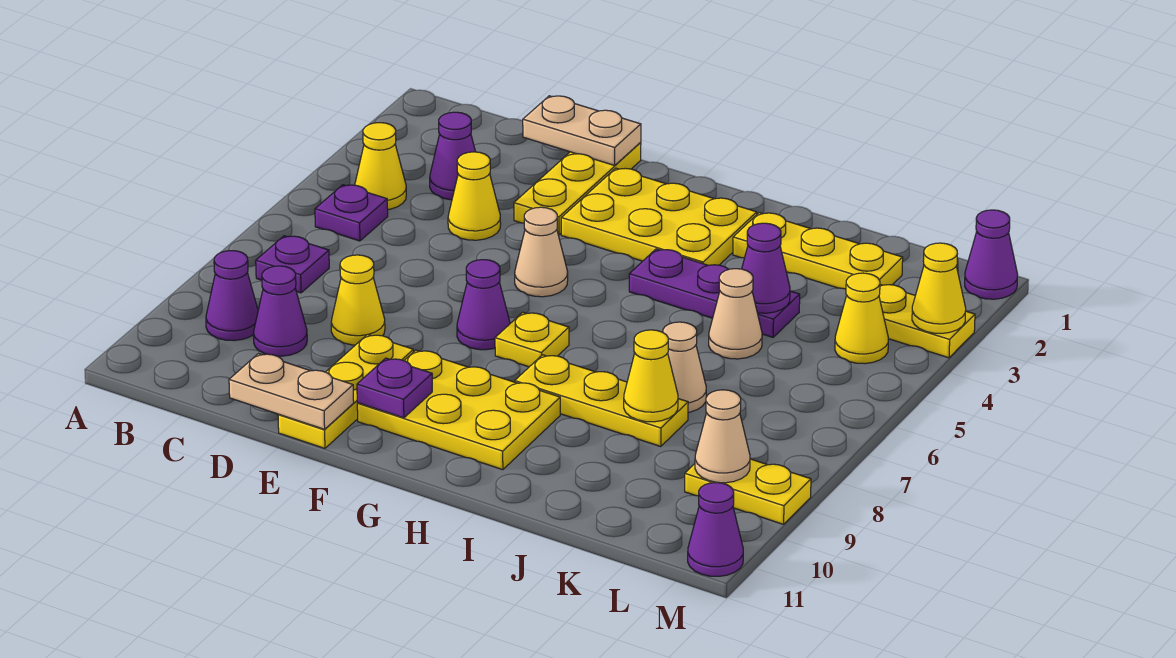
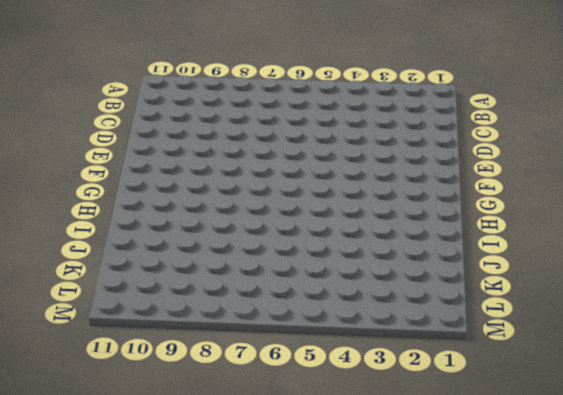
none -> yellow 1x1 cone [355,123,406,210]
none -> purple 1x1 plate [315,185,388,241]
none -> purple 1x1 plate [256,236,329,293]
none -> purple 1x1 cone [206,251,258,341]

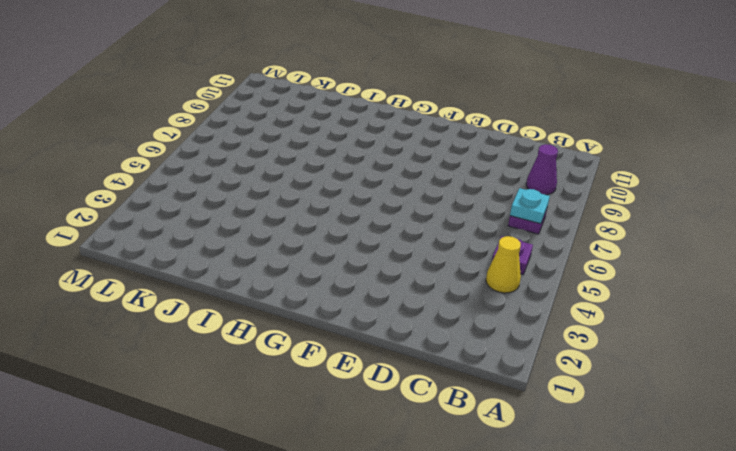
cyan 1x1 plate [510,188,550,224] -> none
none -> purple 1x1 cone [430,112,475,200]
none -> purple 1x1 cone [253,266,307,356]
none -> yellow 1x1 cone [448,152,501,240]
none -> yellow 1x1 cone [331,255,385,345]

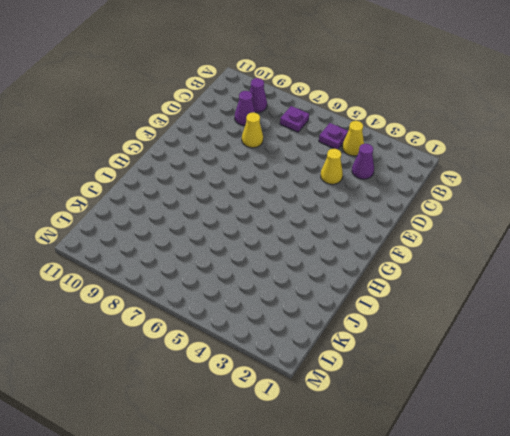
none -> yellow 1x3 plate [514,142,641,235]
none -> yellow 1x3 plate [278,334,413,448]
none -> yellow 2x3 plate [561,168,757,265]
none -> tan 1x1 cone [515,207,568,297]

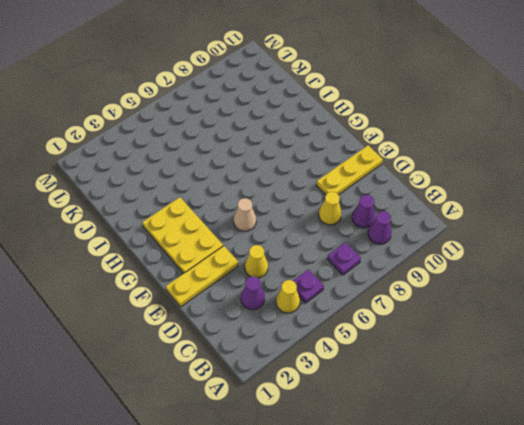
none -> purple 1x1 cone [457,260,510,350]
none -> yellow 2x3 plate [357,350,560,470]
none -> yellow 1x1 plate [495,312,569,367]
none -> purple 1x3 plate [629,249,800,337]

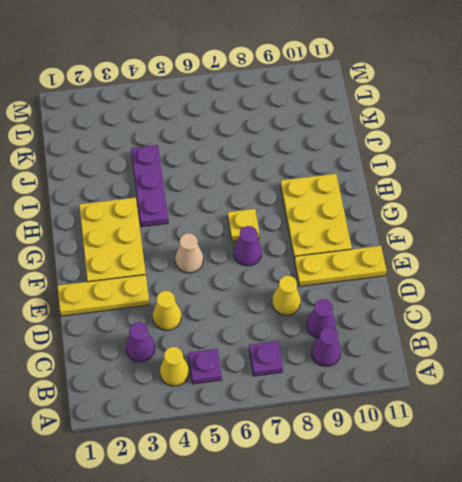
none -> yellow 1x3 plate [515,355,688,447]
none -> yellow 1x3 plate [733,213,903,289]
none -> tan 1x1 cone [709,269,762,359]
none -> tan 1x1 cone [663,322,706,412]

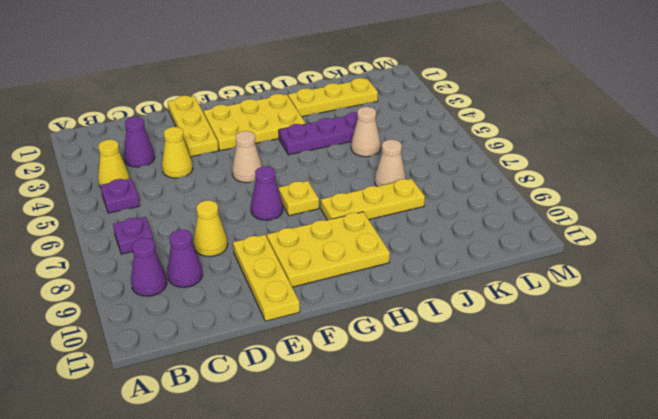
none -> yellow 1x2 plate [879,285,975,358]
none -> yellow 1x1 cone [835,273,888,364]
none -> yellow 1x2 plate [685,459,811,524]
none -> purple 1x1 cone [965,210,1018,299]

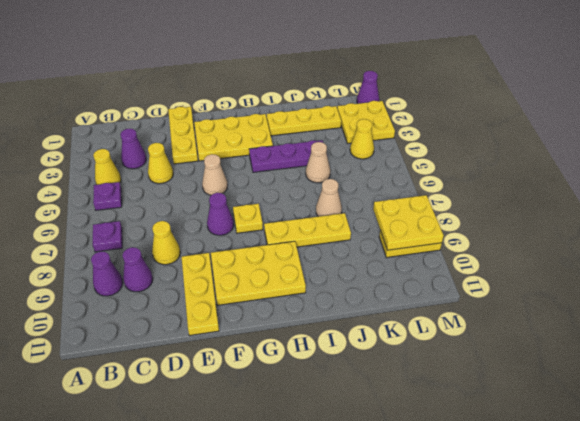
yellow 2x2 plate [337,101,395,143] -> yellow 1x2 plate [879,285,975,358]
yellow 2x2 plate [373,195,444,250] -> tan 1x1 cone [695,390,750,483]
none -> purple 1x1 cone [688,483,743,576]
none -> tan 1x2 plate [523,96,641,165]
none -> tan 1x2 plate [229,354,354,429]
none -> purple 1x1 plate [357,358,432,418]

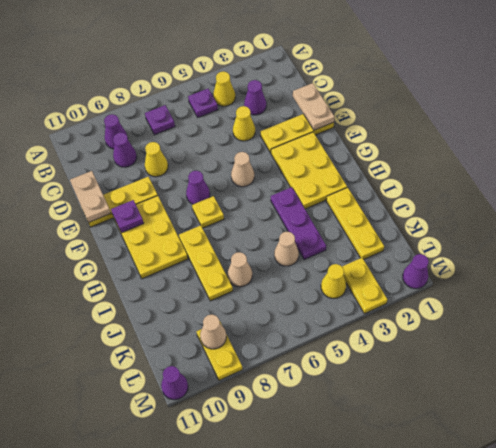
none -> purple 1x1 cone [742,223,790,313]
none -> yellow 1x1 cone [624,330,678,422]
none -> yellow 1x1 cone [912,243,966,333]

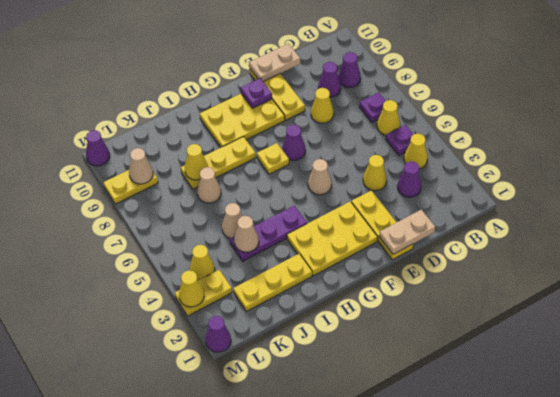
yellow 1x1 cone [377,100,400,135] -> none
tan 1x1 cone [234,216,259,252] -> purple 1x1 cone [742,223,790,313]

